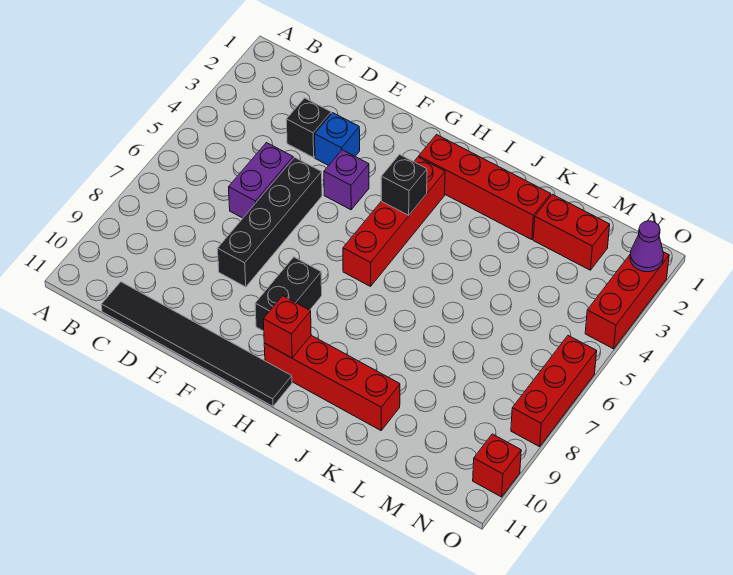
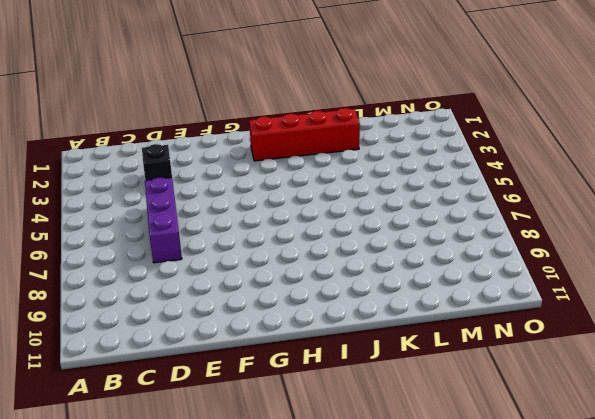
purple 1x3 brick [145,178,182,263] -> purple 1x2 brick [229,143,293,218]
none -> black 1x6 tile [101,282,292,406]
none -> blue 1x1 brick [315,113,360,166]
none -> black 1x4 brick [217,157,322,287]

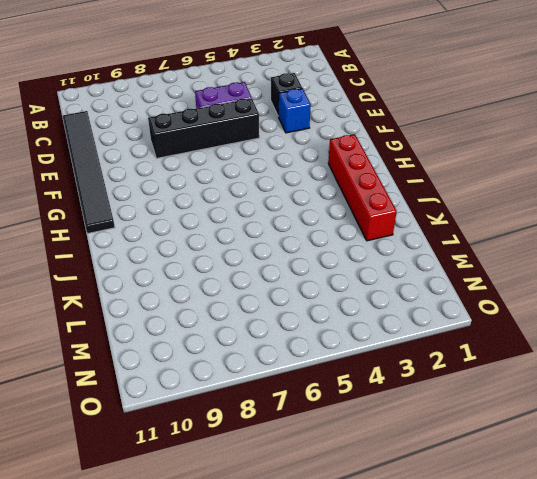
none -> purple 1x1 brick [324,150,369,210]
none -> black 1x2 brick [255,257,322,331]
none -> red 1x4 brick [343,157,445,286]

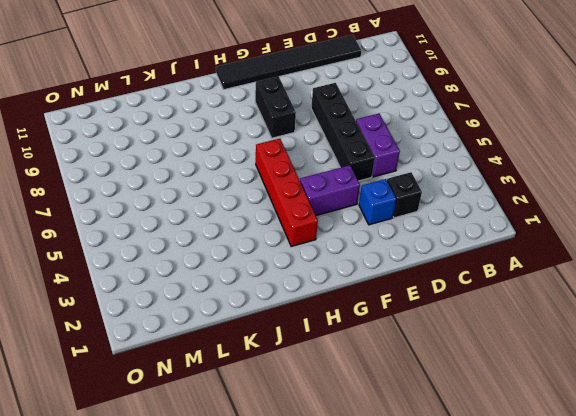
purple 1x2 brick [300,165,360,216] -> purple 1x1 brick [324,150,369,210]
none -> red 1x4 brick [419,135,551,240]
none -> red 1x4 brick [264,335,400,430]
none -> red 1x2 brick [533,194,610,270]

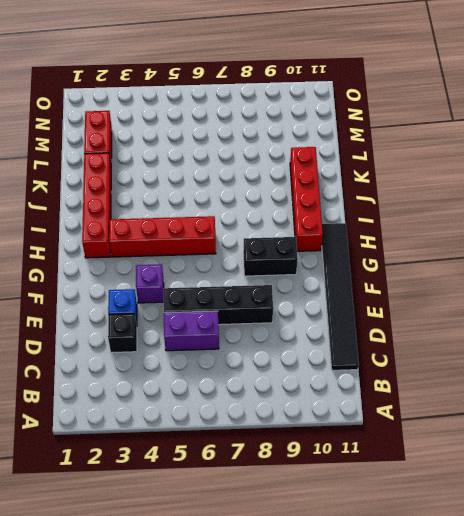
none -> red 1x3 brick [585,252,669,349]
none -> red 1x3 brick [511,336,597,447]
none -> red 1x1 brick [473,434,521,497]

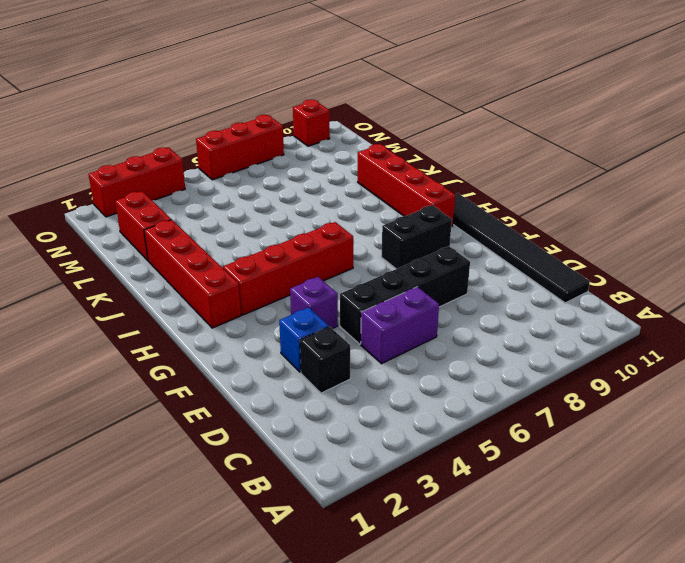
none -> black 1x1 brick [381,155,427,215]
none -> red 1x1 brick [263,296,311,358]
none -> purple 1x1 cone [630,221,664,272]

